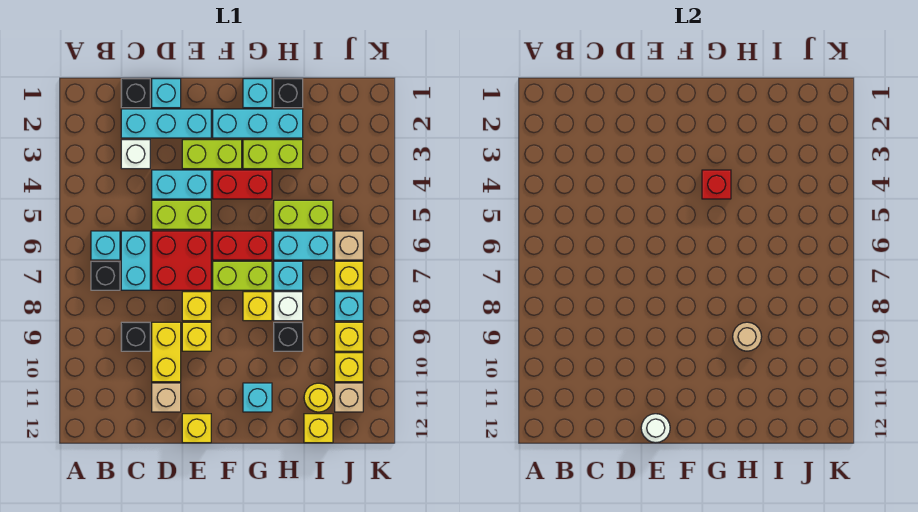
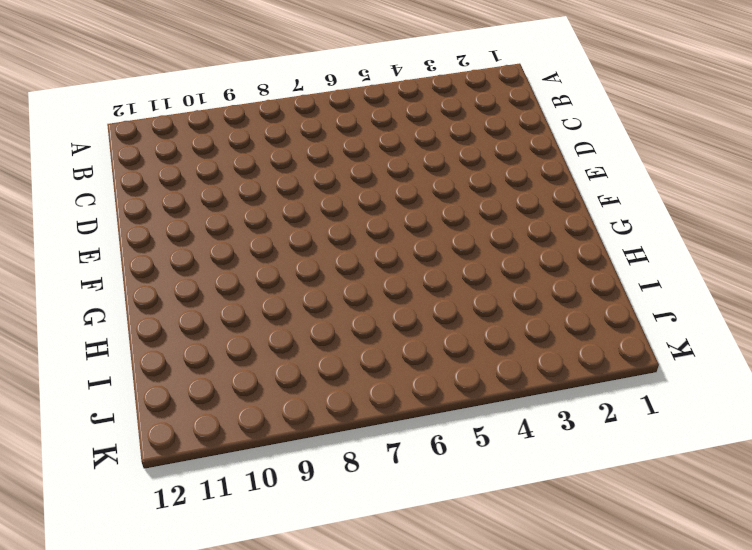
none -> cyan 1x1 brick [91,231,120,260]
none -> black 1x1 brick [91,261,120,290]
none -> black 1x1 brick [121,79,150,108]
none -> cyan 1x3 brick [121,109,211,138]

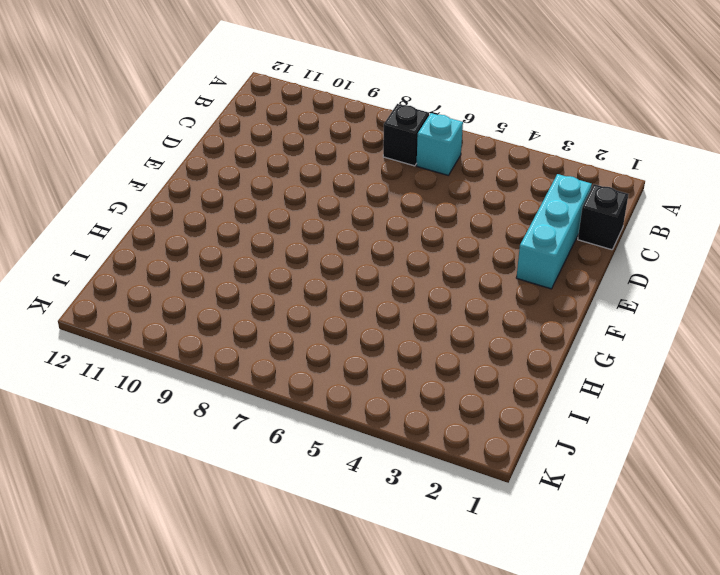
none -> white 1x1 brick [121,140,150,169]
none -> cyan 1x2 brick [121,231,150,290]
none -> black 1x1 brick [121,322,150,351]
none -> cyan 1x1 brick [152,79,181,108]

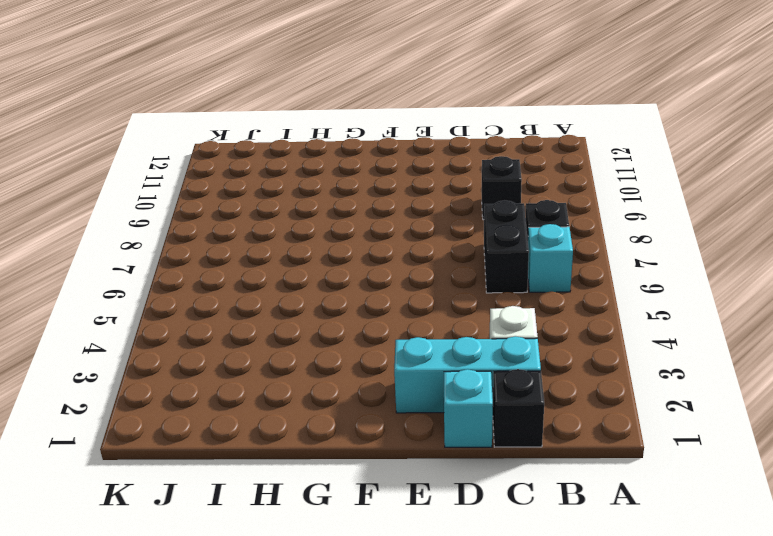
black 1x2 brick [484,201,529,293] -> cyan 1x2 brick [121,231,150,290]
none -> cyan 1x2 brick [152,170,211,199]
none -> lime 1x2 brick [152,200,211,229]
none -> red 2x2 brick [152,231,211,290]
none -> yellow 1x2 brick [152,322,181,382]

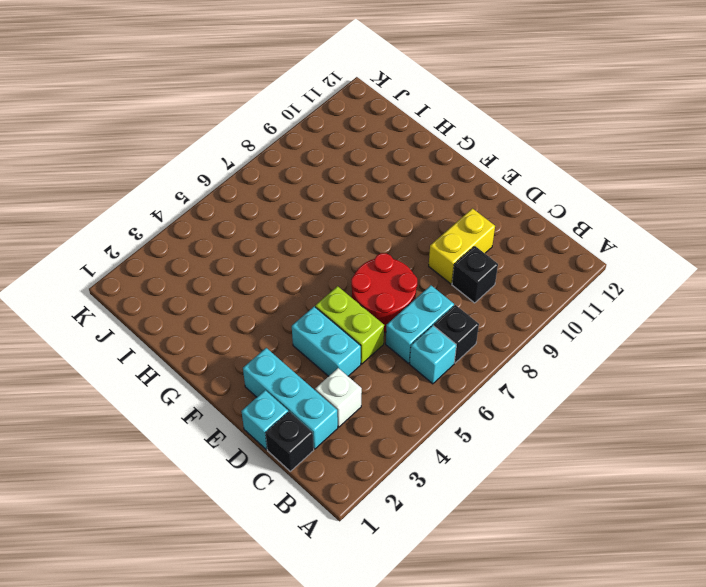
red 2x2 round brick [351,253,417,332] -> red 2x2 brick [152,231,211,290]
none -> tan 1x1 brick [152,383,181,412]
none -> lime 1x2 brick [182,140,242,169]
none -> yellow 1x1 brick [182,292,211,321]
none -> yellow 1x1 brick [182,322,211,351]

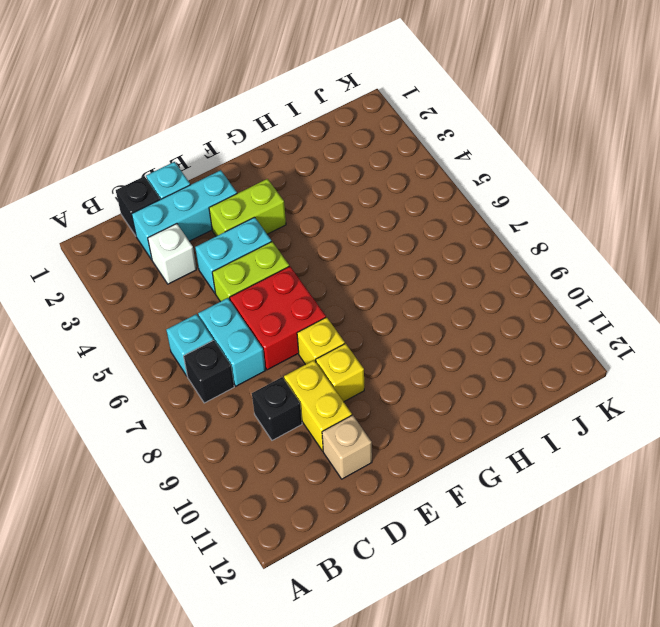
none -> yellow 1x1 brick [182,414,211,443]
none -> cyan 1x3 brick [213,109,303,138]
none -> red 1x2 brick [213,170,272,199]
none -> red 1x2 brick [213,231,272,260]

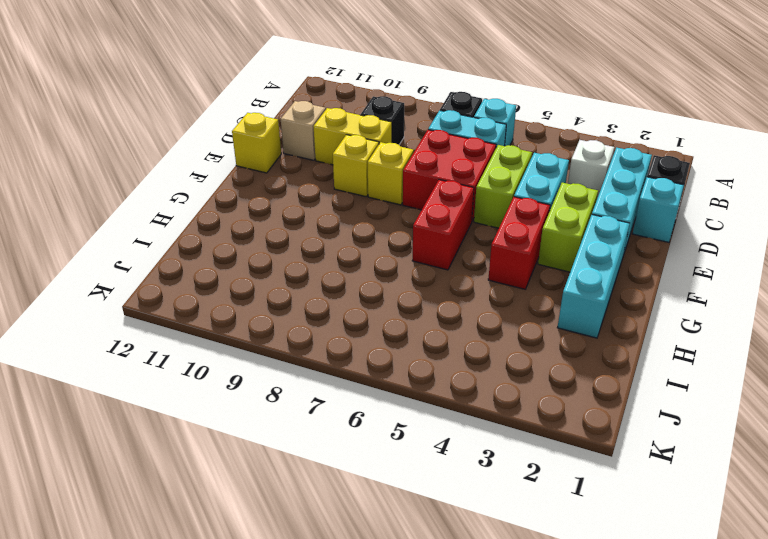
none -> lime 1x2 brick [213,261,272,290]
none -> cyan 1x1 brick [243,79,272,108]
none -> lime 1x2 brick [243,140,303,169]
none -> yellow 1x1 brick [243,292,272,321]

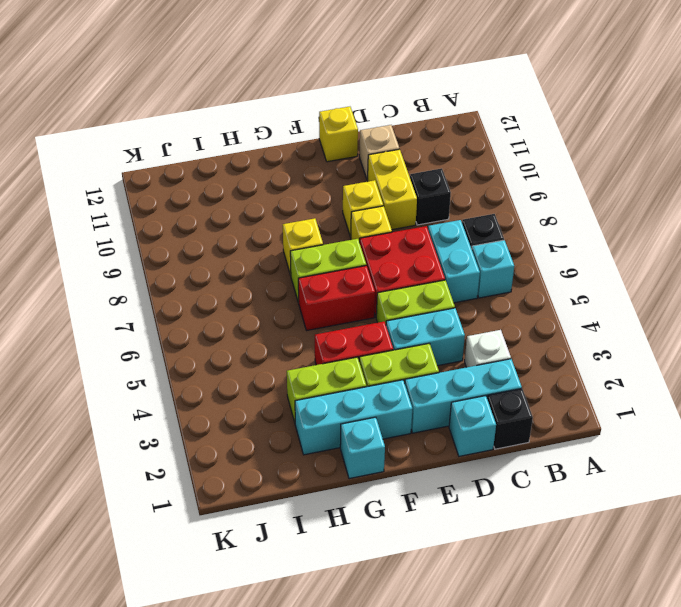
none -> cyan 1x1 brick [243,383,272,412]
none -> black 1x1 brick [274,79,303,108]
none -> lime 1x2 brick [274,200,333,229]
none -> cyan 1x2 brick [274,231,333,260]

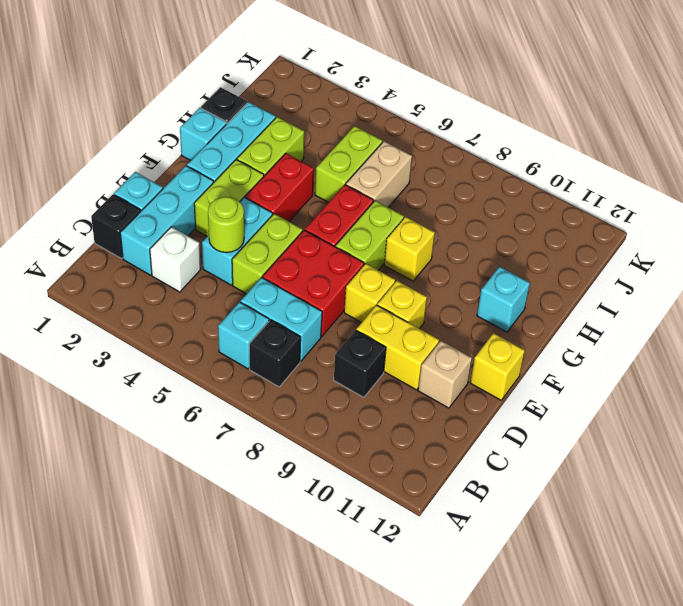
lime 1x1 round brick [208,197,244,253] -> none
tan 1x2 brick [346,141,412,207] -> cyan 1x2 brick [274,231,333,260]
none -> cyan 1x1 brick [274,261,303,290]
none -> white 1x1 brick [274,292,303,321]
none -> black 1x1 brick [274,322,303,351]
none -> yellow 1x1 round brick [304,383,333,412]

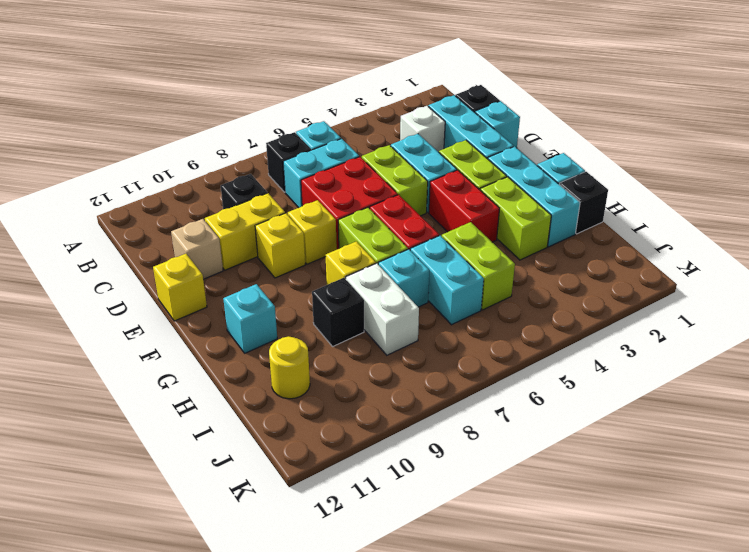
white 1x2 brick [346,263,419,355] -> white 1x1 brick [274,292,303,321]
none -> yellow 1x1 brick [304,414,333,443]
none -> tan 1x1 brick [335,231,363,260]
none -> yellow 1x1 brick [335,261,363,290]
none -> cyan 1x1 brick [335,292,363,321]

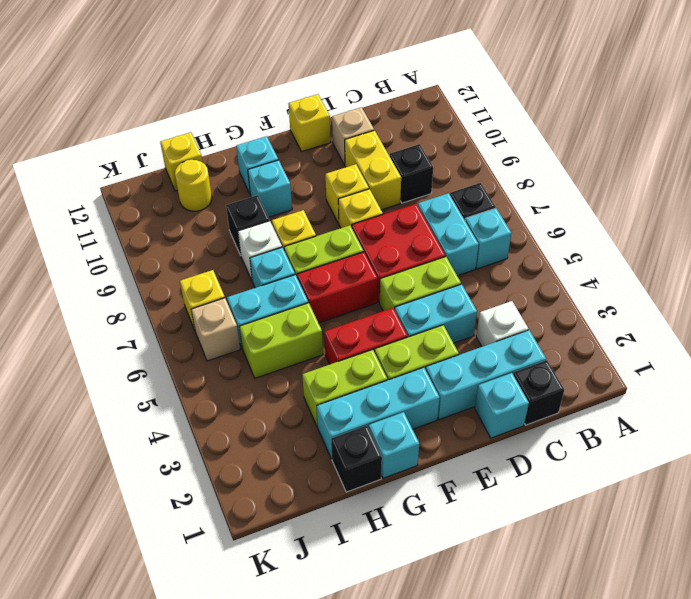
cyan 1x1 brick [248,160,292,217] -> cyan 1x1 brick moved to [335,292,363,321]
none -> yellow 1x1 brick [335,322,363,351]
none -> yellow 1x1 brick [335,353,363,382]
none -> tan 1x1 brick [335,383,363,412]
none -> white 1x1 round brick [641,414,670,443]

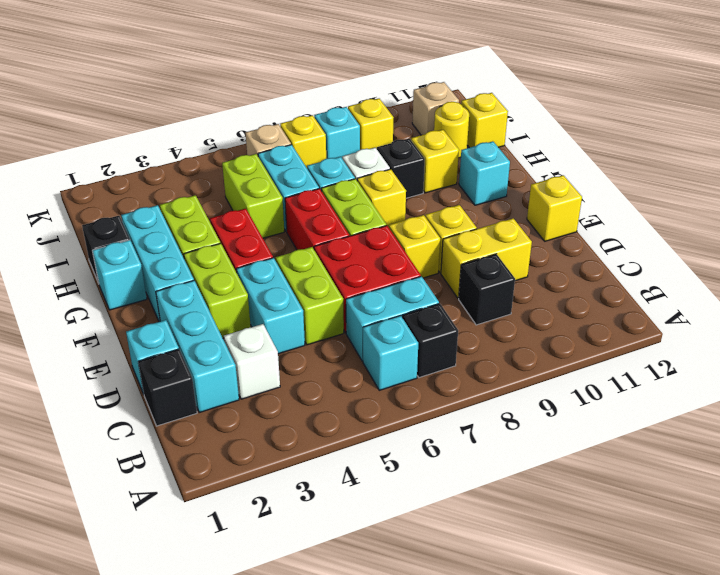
yellow 1x1 brick [411,130,459,193] -> yellow 1x1 brick moved to [335,353,363,382]
none -> tan 1x1 brick [152,383,181,412]
none -> white 1x1 round brick [641,414,670,443]
none -> red 1x1 brick [702,170,731,199]
none -> tan 1x1 round brick [733,322,762,351]

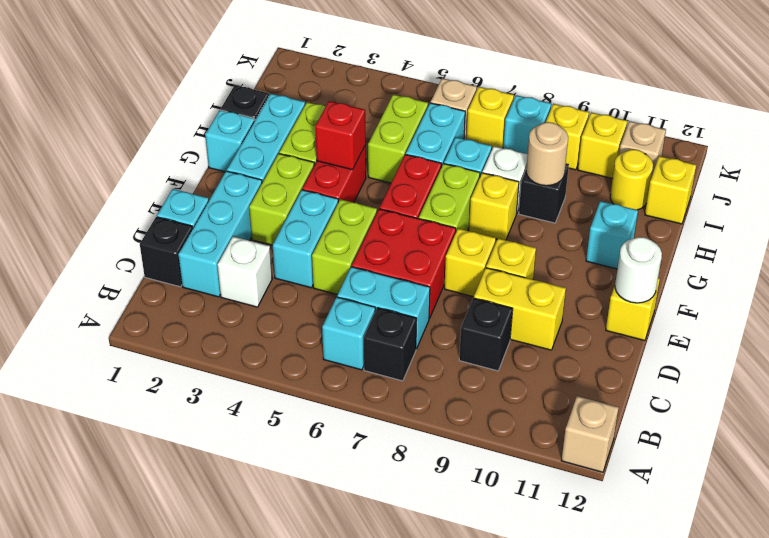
tan 1x1 brick [561,396,619,472] -> tan 1x1 brick moved to [152,383,181,412]

